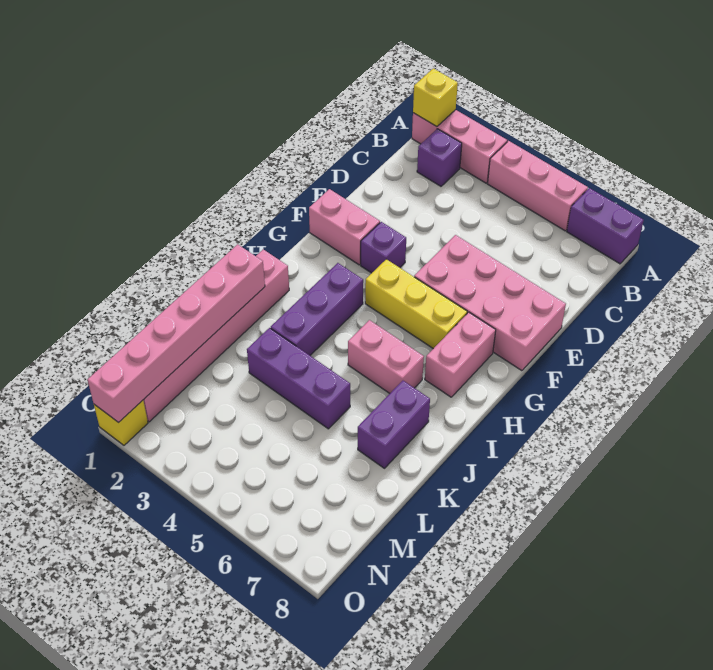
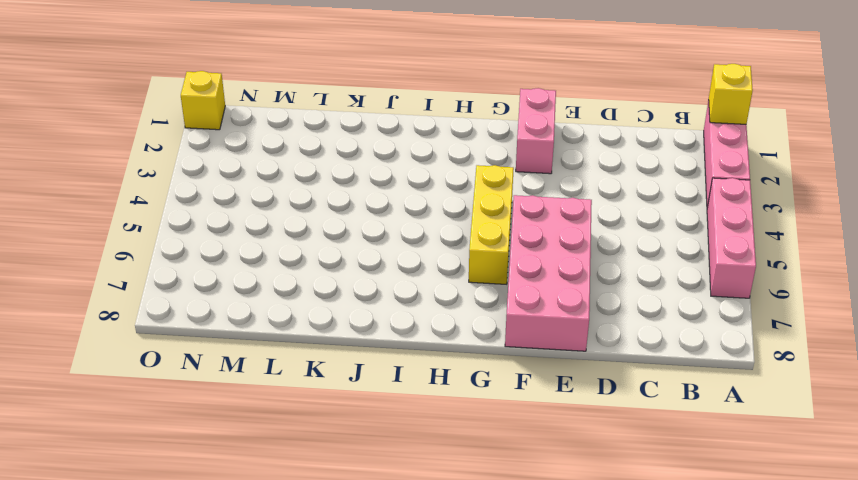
none -> purple 1x2 brick [567,188,644,264]
none -> purple 1x1 brick [417,129,462,186]
none -> purple 1x1 brick [361,222,406,273]

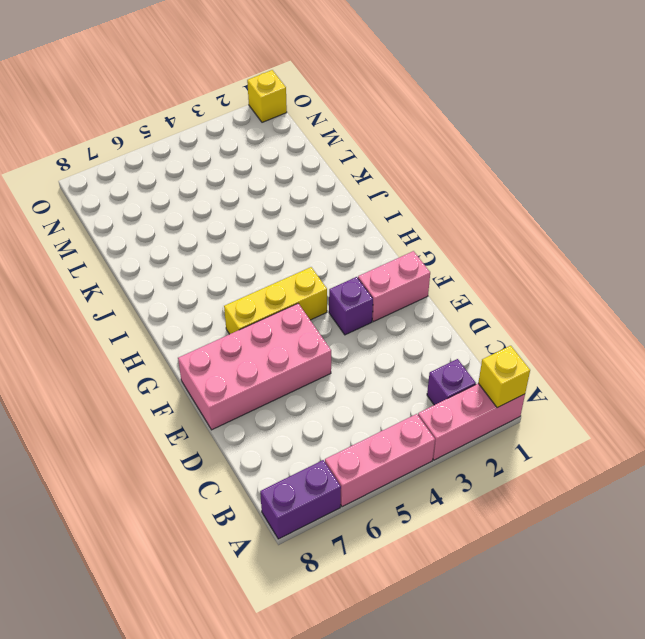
none -> pink 1x2 brick [425,312,496,397]
none -> purple 1x3 brick [271,263,363,355]
none -> pink 1x6 brick [143,249,289,422]

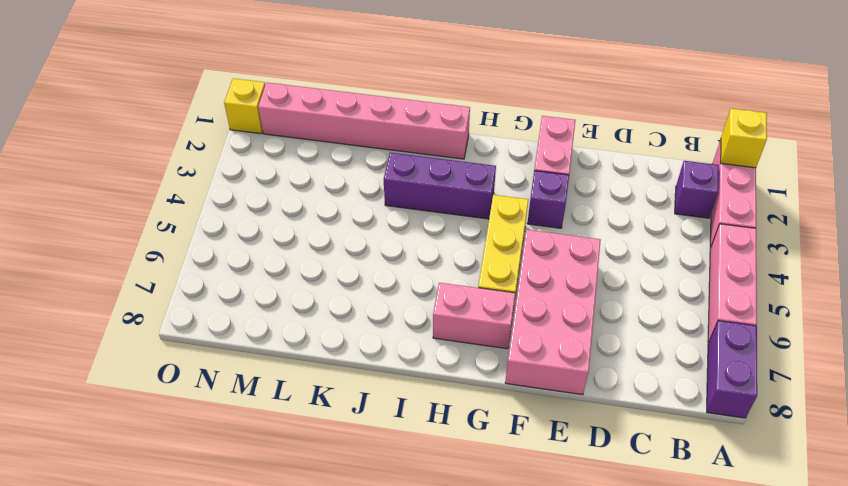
none -> pink 1x2 brick [348,320,424,393]
none -> purple 1x2 brick [358,381,430,468]
none -> purple 1x3 brick [247,328,350,429]

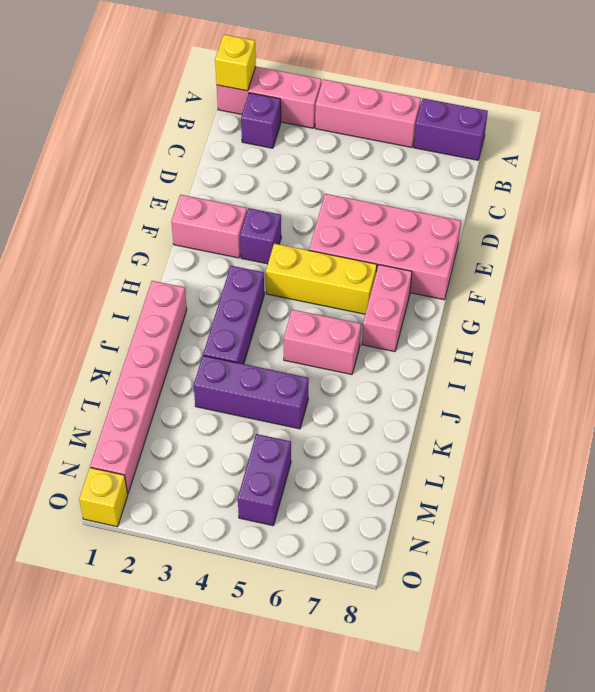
purple 1x2 brick [238,434,291,526] -> purple 1x2 brick moved to [358,381,430,468]
none -> pink 1x6 brick [88,244,265,423]

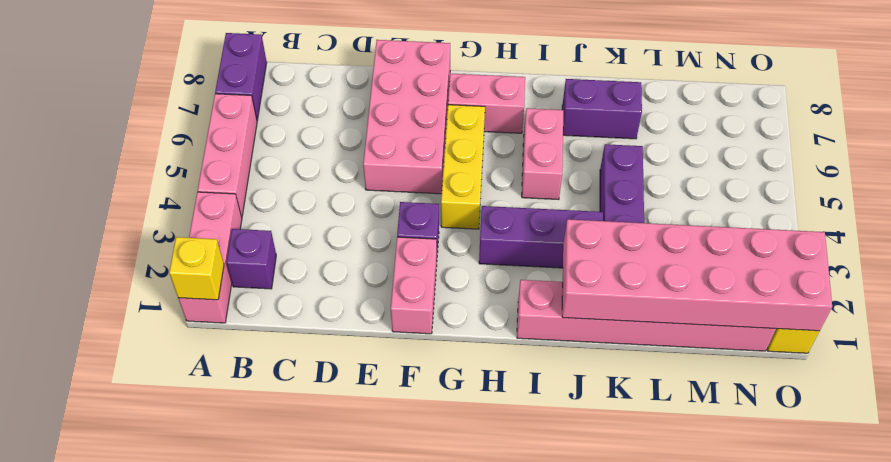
pink 2x6 brick [562,219,832,331] -> pink 1x6 brick [88,244,265,423]

